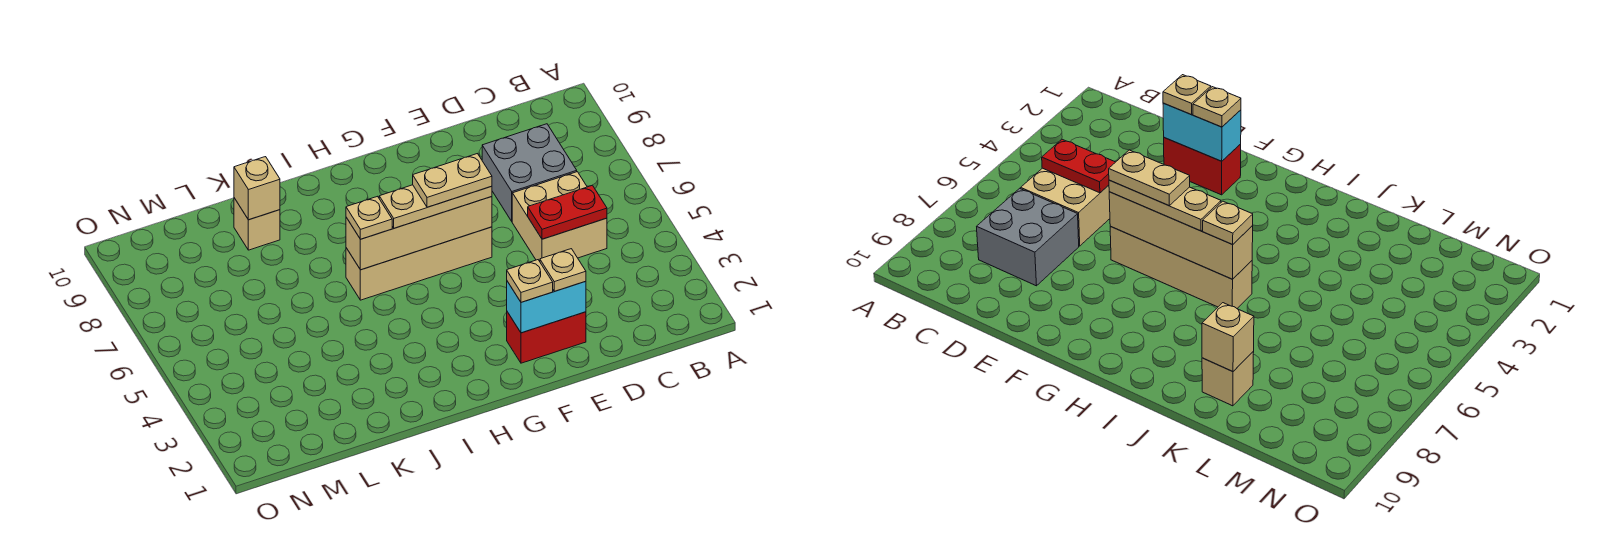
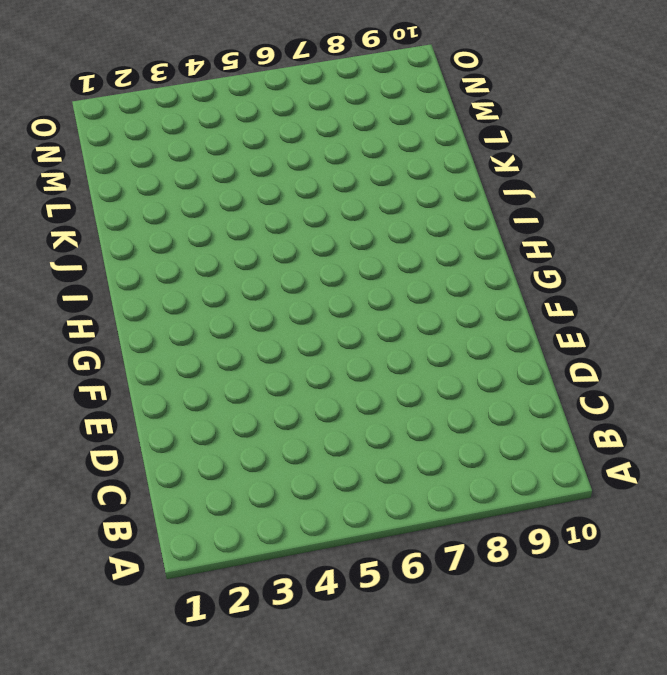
none -> tan 2x2 brick [512,172,607,261]
none -> grey 2x2 brick [482,124,577,221]
none -> red 1x2 brick [507,312,586,363]

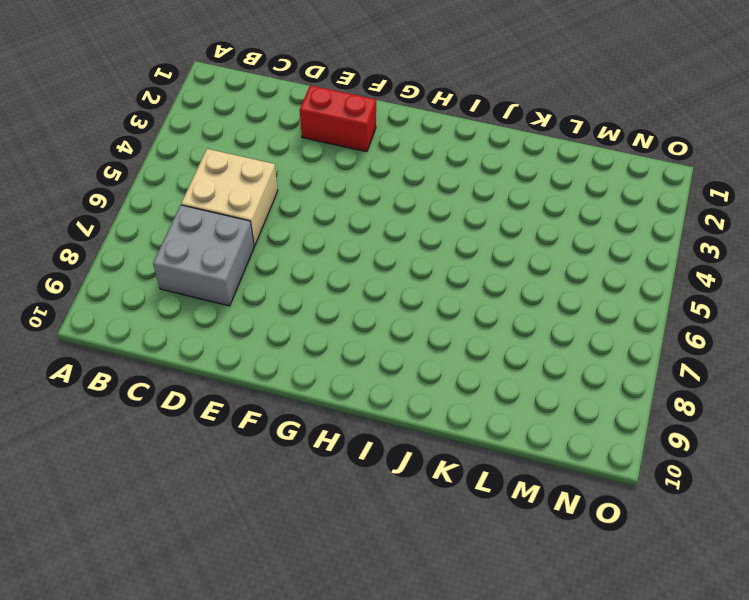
none -> tan 1x4 brick [346,227,492,300]
none -> tan 1x1 brick [234,198,280,250]
none -> red 1x2 plate [528,185,607,239]

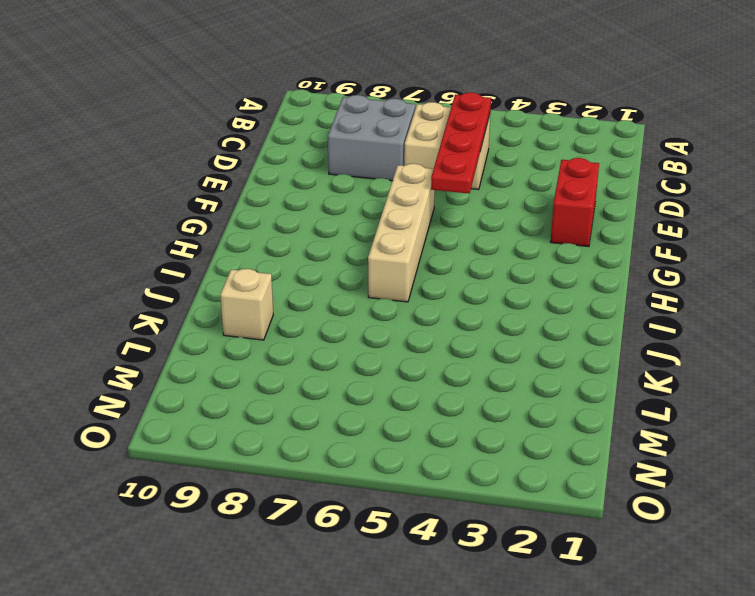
red 1x4 plate [431,93,491,194] -> red 1x2 plate [528,185,607,239]
none -> cyan 1x2 brick [507,281,586,333]
none -> tan 1x4 brick [346,197,492,270]
none -> tan 1x1 brick [234,157,280,220]

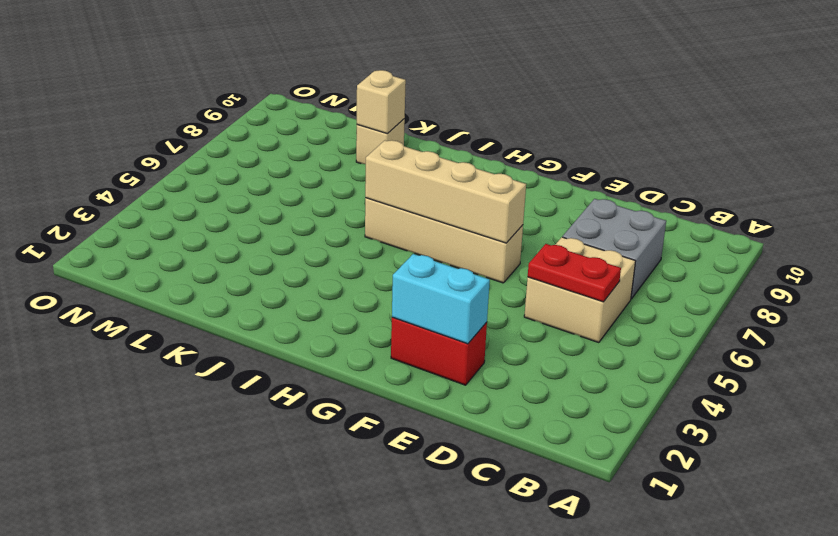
none -> tan 1x1 plate [540,249,586,291]
none -> tan 1x1 plate [507,260,553,302]
none -> tan 1x3 plate [379,185,492,228]

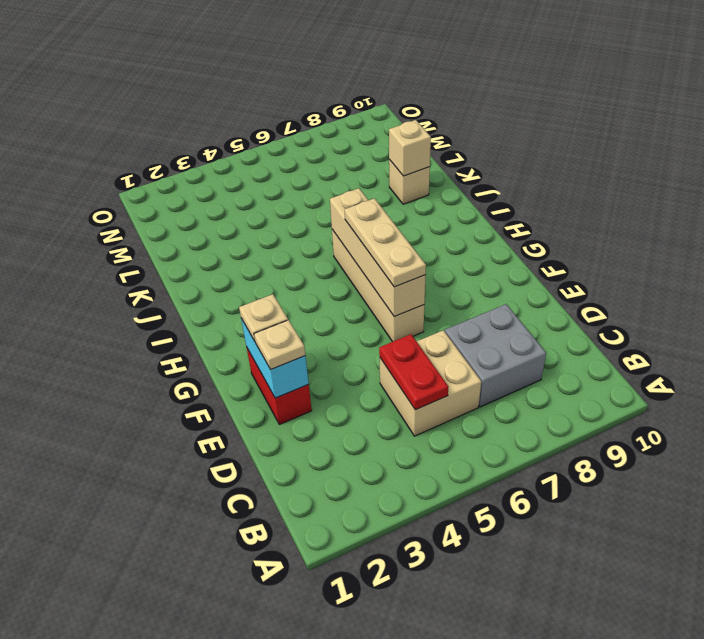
none -> tan 1x1 plate [346,196,392,239]
none -> tan 1x2 plate [413,154,492,207]

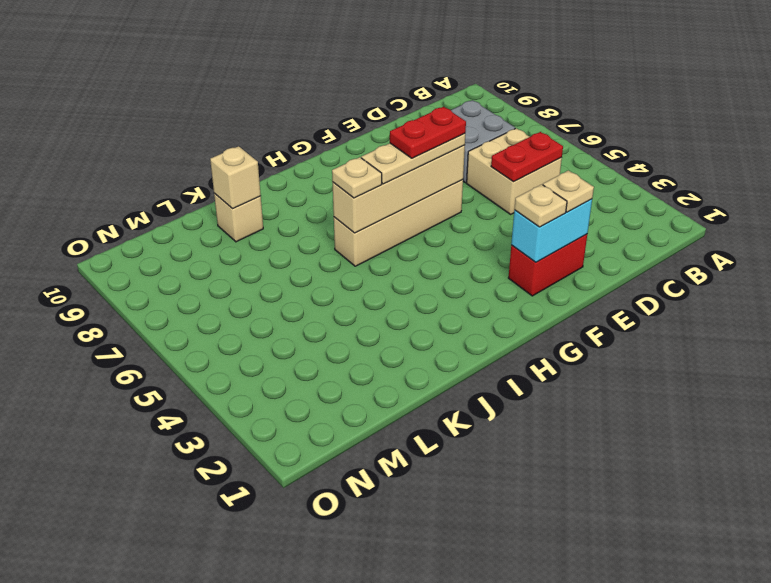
red 1x2 plate [390,107,466,158] -> tan 1x2 plate [413,154,492,207]

